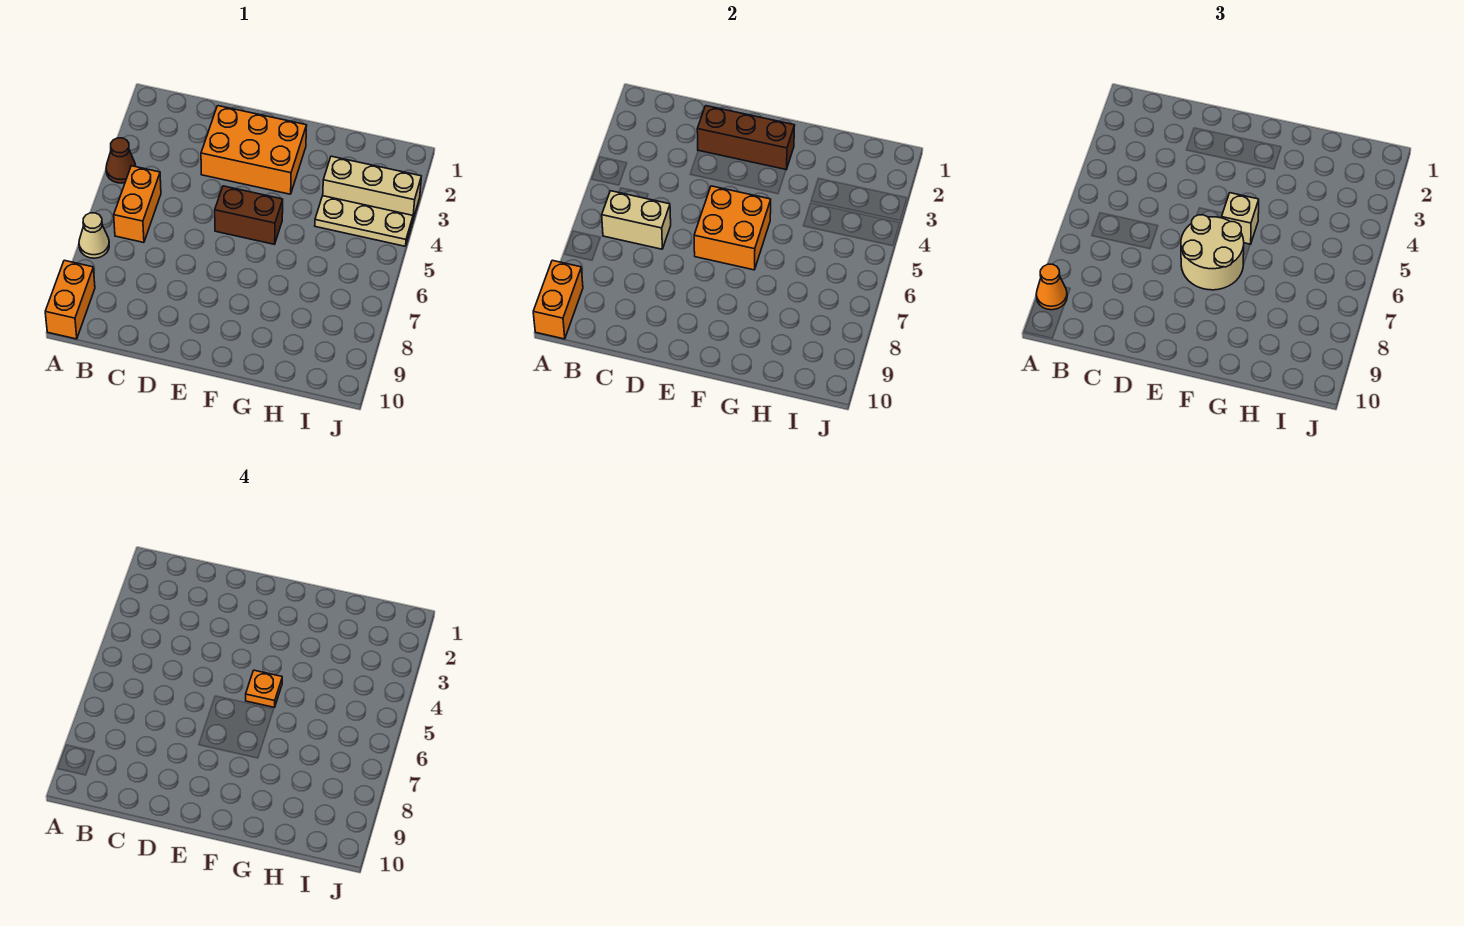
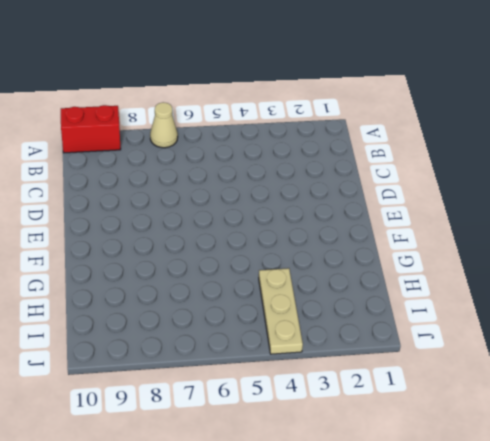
red 1x2 brick [61,105,121,153] -> orange 1x2 brick [45,260,95,339]
none -> brown 1x1 cone [106,138,136,183]
none -> orange 1x2 brick [114,166,161,243]
none -> orange 2x3 brick [201,106,307,194]

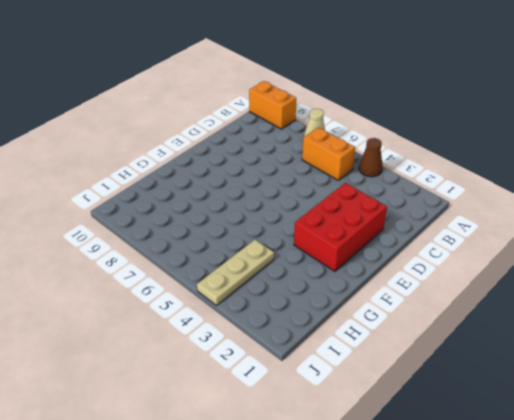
red 2x3 brick [294,183,387,271] -> orange 2x3 brick [201,106,307,194]
none -> brown 1x2 brick [215,186,283,244]
none -> tan 1x3 brick [323,156,421,219]
none -> orange 1x2 brick [533,260,583,339]

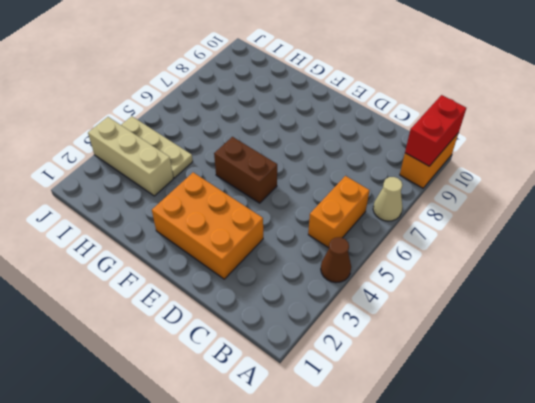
red 1x2 brick [405,95,466,166] -> orange 1x2 brick [533,260,583,339]
none -> tan 1x2 brick [602,191,671,249]
none -> brown 1x3 brick [697,106,795,170]
none -> orange 2x2 brick [694,186,771,270]

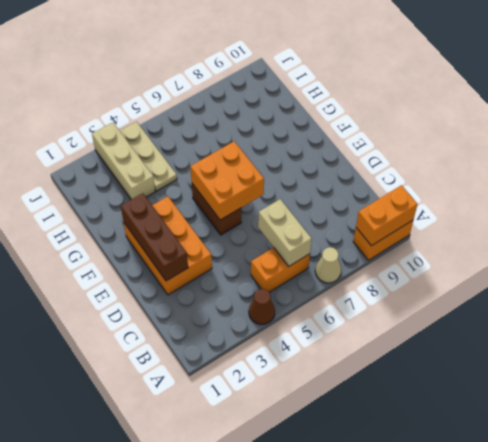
none -> orange 1x1 cone [1036,264,1067,310]
none -> tan 2x2 round brick [1181,215,1244,290]
none -> tan 1x1 brick [1222,193,1259,244]

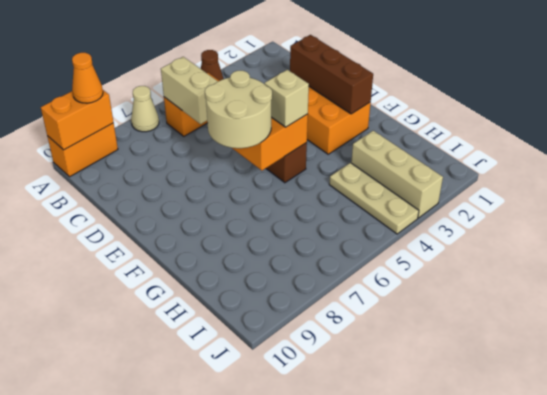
none -> orange 1x1 plate [246,670,282,707]

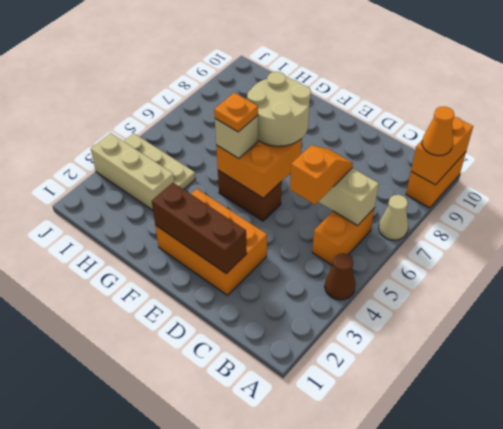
orange 1x2 slope [290,145,353,205] -> none

